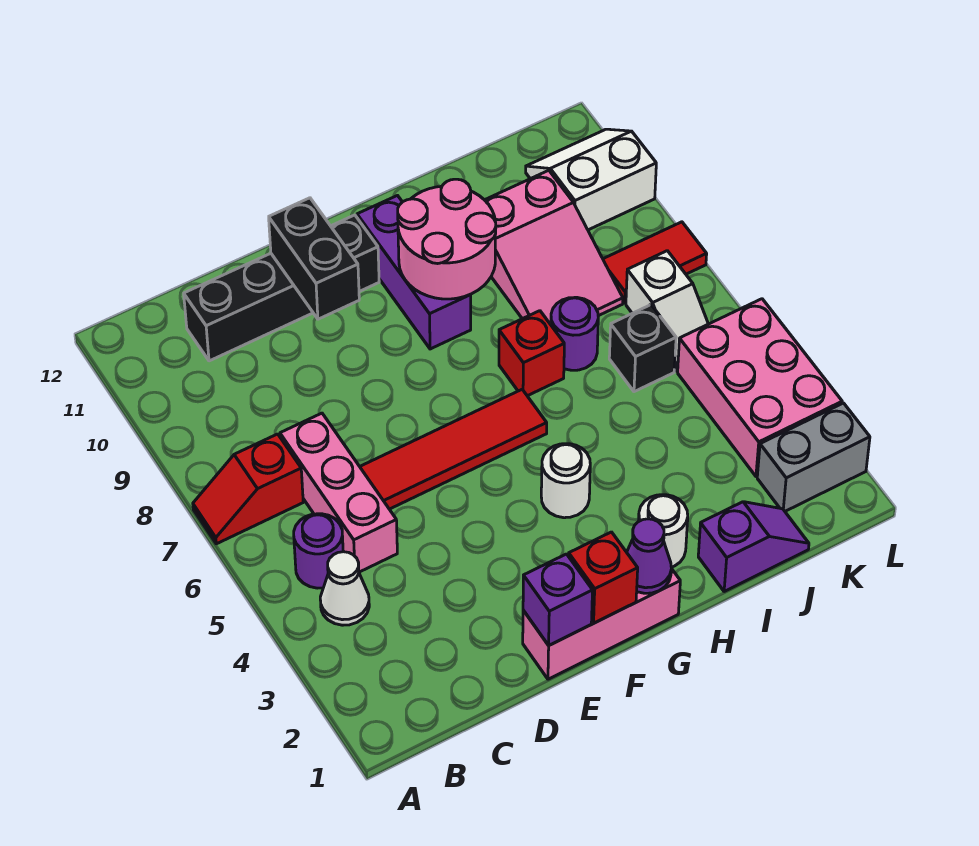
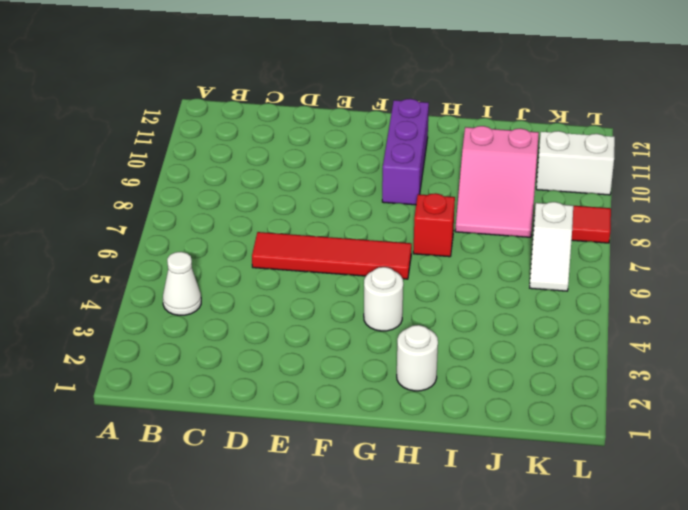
none -> red 1x2 slope [193,434,303,544]
none -> purple 1x1 round brick [294,514,343,588]
none -> pink 1x3 brick [280,413,397,572]

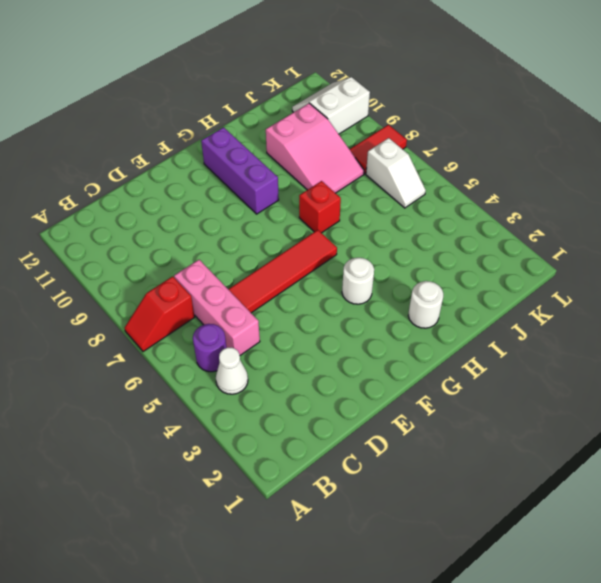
none -> black 1x4 brick [184,215,379,361]
none -> pink 1x3 brick [523,568,680,679]
none -> purple 1x2 slope [698,502,809,592]

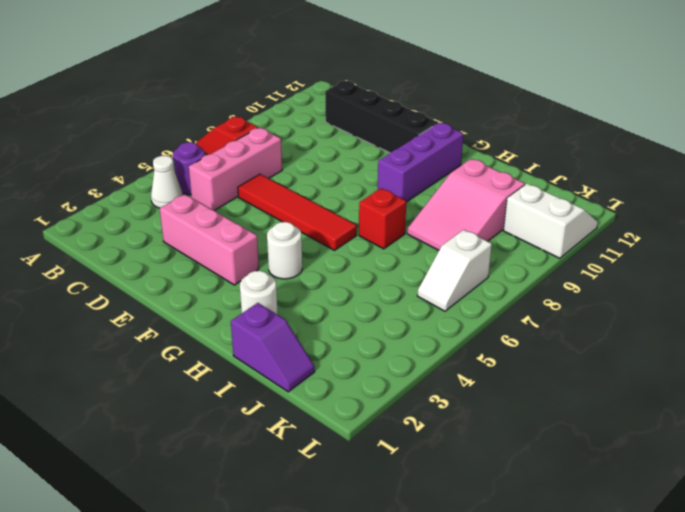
pink 1x3 brick [160,194,259,285] -> pink 1x3 brick moved to [523,568,680,679]
none -> purple 1x1 round brick [551,297,598,370]
none -> black 1x1 brick [609,305,676,392]
none -> grey 1x2 brick [757,403,870,511]

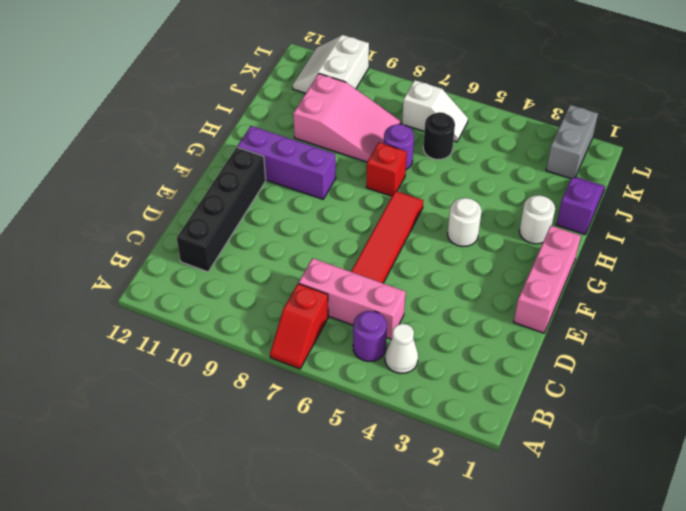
black 1x1 round brick [423,112,455,160] -> black 1x1 brick [609,305,676,392]
none -> pink 2x3 brick [678,299,842,476]
none -> red 1x2 tile [603,222,707,303]
none -> purple 1x1 brick [523,554,593,645]

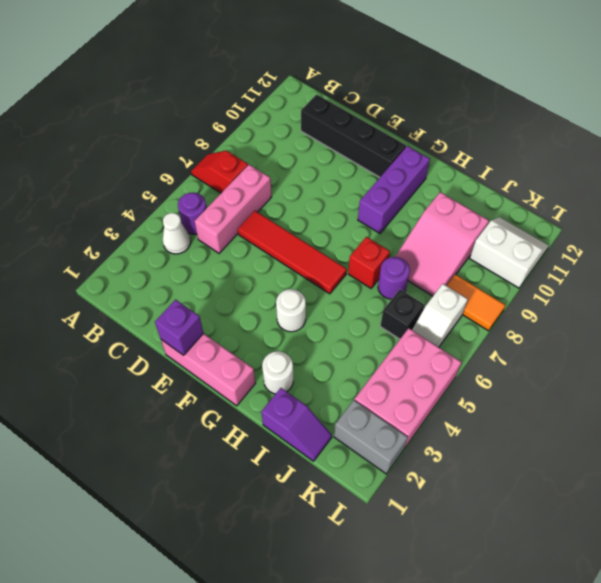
orange 1x2 tile [447,274,505,331] -> red 1x2 tile [603,222,707,303]
none -> black 1x2 brick [269,198,359,319]
none -> red 1x1 brick [569,532,638,623]
none -> purple 1x1 cone [627,519,671,593]

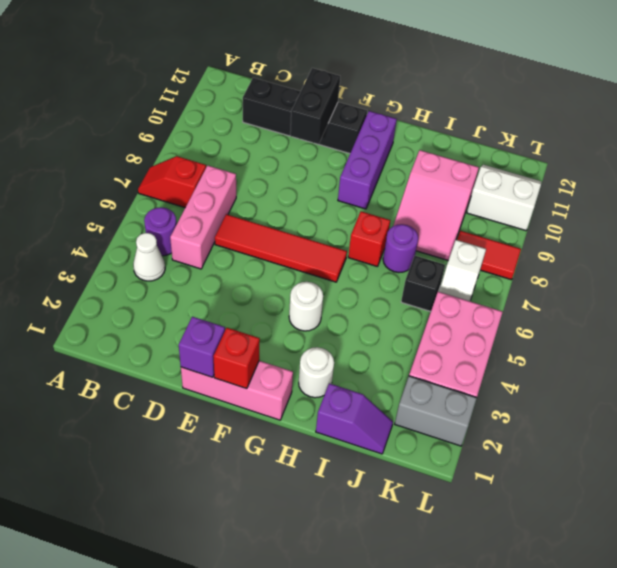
none -> purple 1x1 cone [627,519,671,593]
none -> pink 2x2 round brick [398,179,496,299]

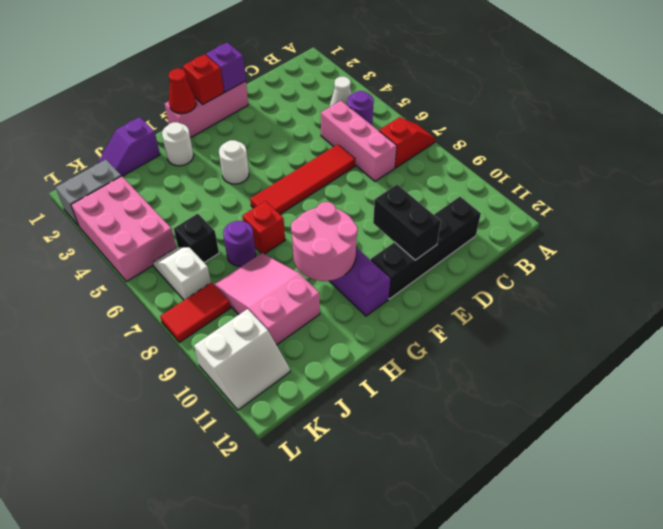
red 1x1 cone [169,69,196,114] -> purple 1x1 cone [627,519,671,593]

